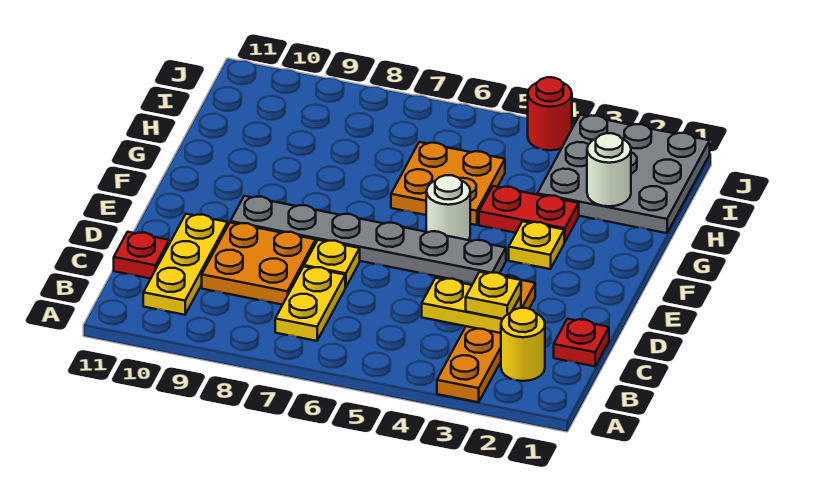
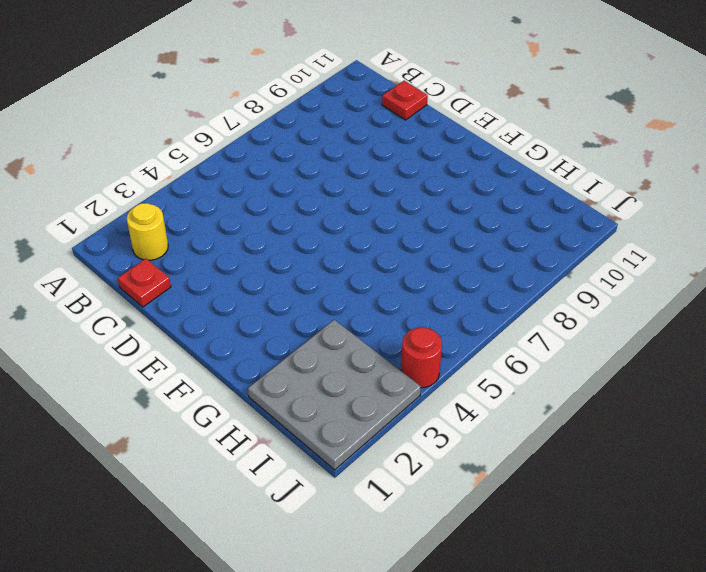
none -> orange 1x4 plate [437,275,535,402]
none -> yellow 1x2 plate [275,267,345,341]
none -> yellow 1x3 plate [143,214,228,315]

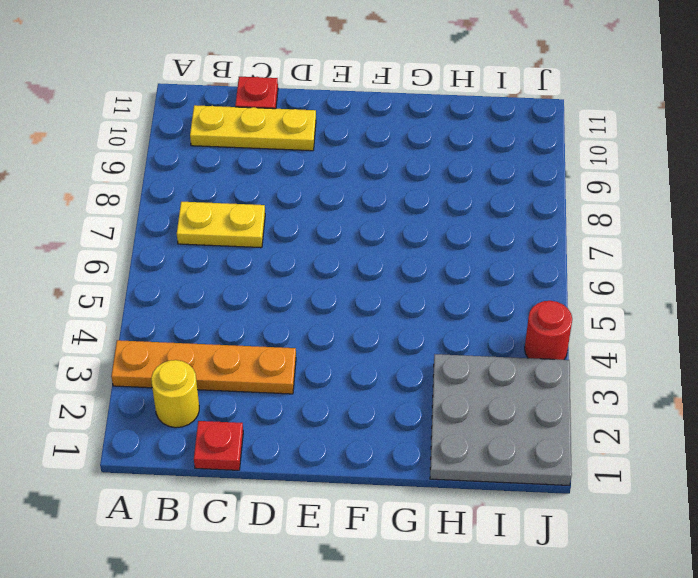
none -> orange 2x2 plate [202,223,316,305]
none -> yellow 1x1 plate [304,240,360,288]
none -> grey 1x6 plate [230,196,506,283]

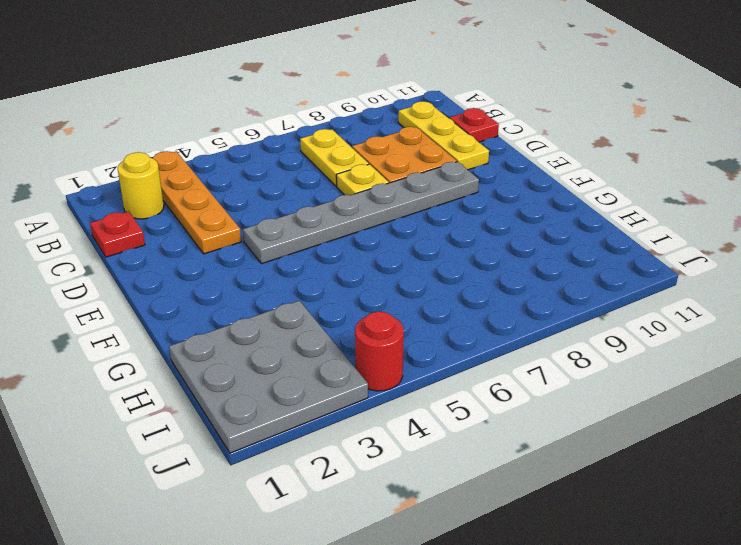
none -> yellow 1x1 plate [509,221,564,269]
none -> white 1x1 round brick [426,175,470,240]
none -> red 1x2 plate [479,186,579,242]

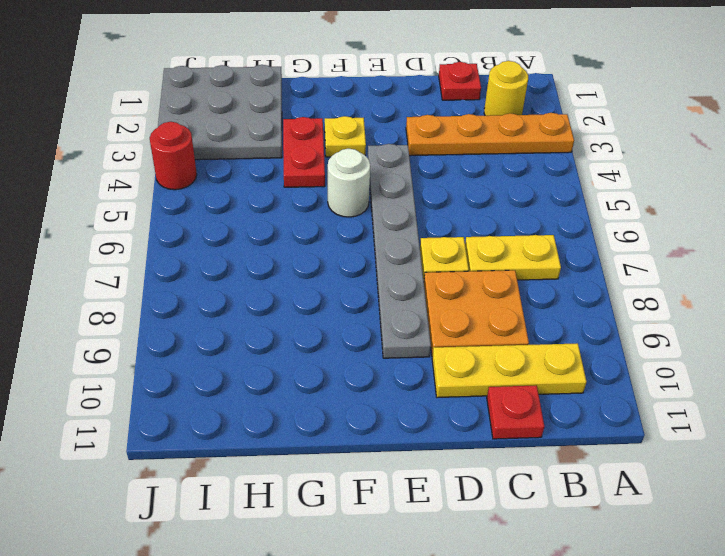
none -> orange 2x2 plate [391,142,505,225]
none -> yellow 1x2 plate [422,278,521,333]
none -> white 1x1 round brick [587,133,631,206]

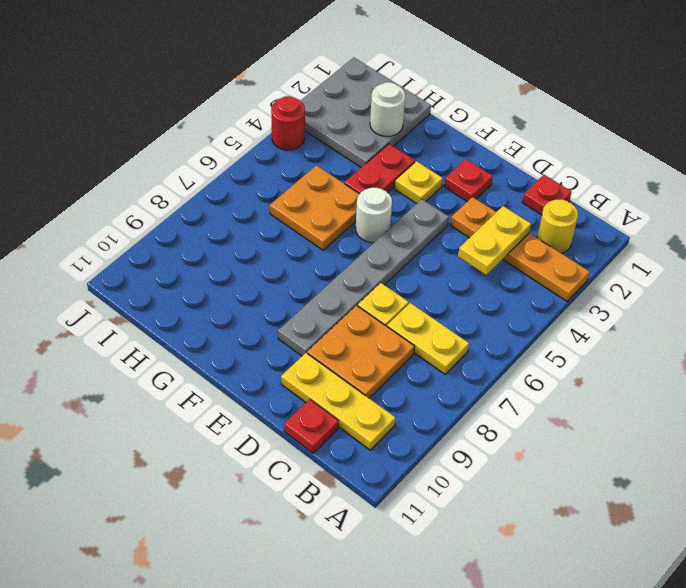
red 1x1 plate [444,159,493,202] -> none
none -> yellow 1x1 plate [466,272,521,319]

